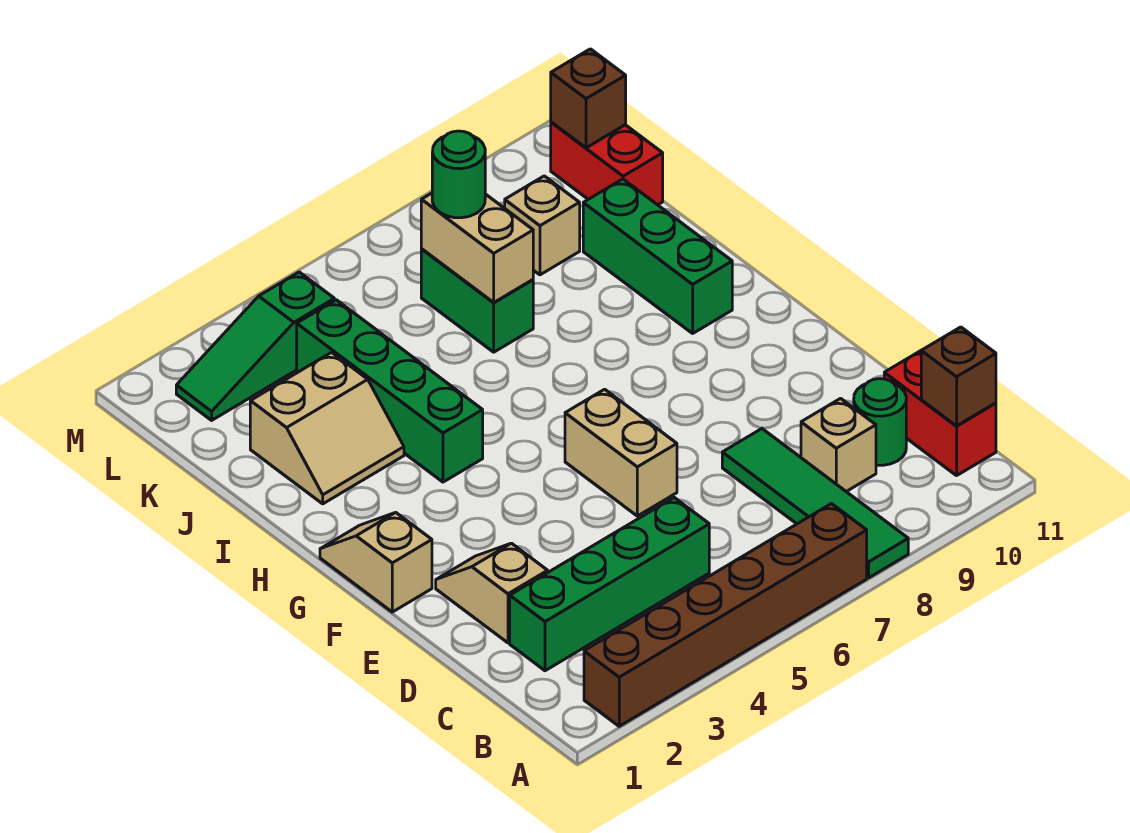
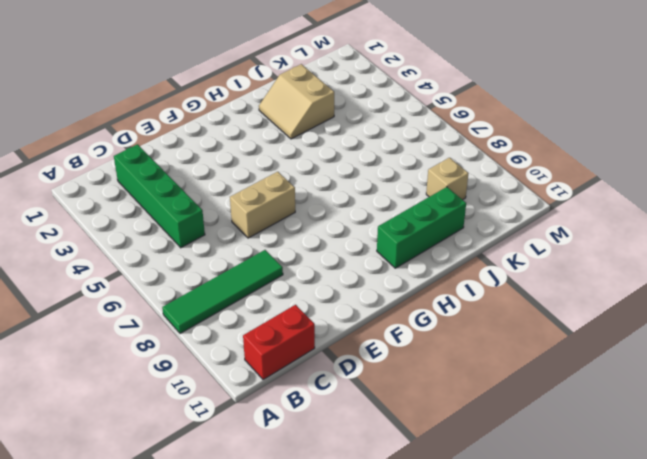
none -> brown 1x6 brick [584,504,867,726]
none -> tan 1x1 brick [801,398,876,492]
none -> green 1x1 round brick [854,379,906,465]

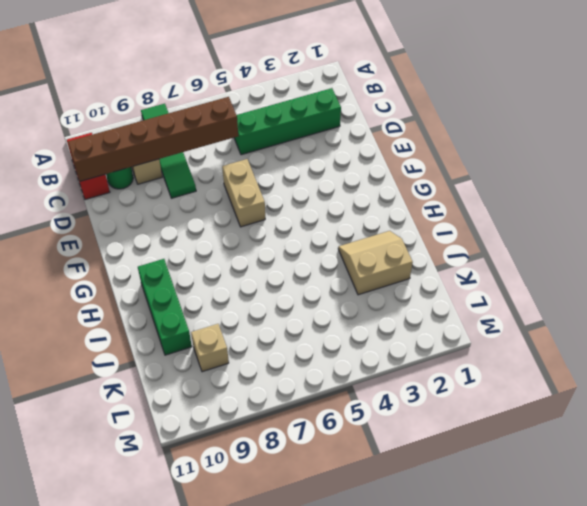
brown 1x6 brick [68,97,238,181] -> brown 1x6 brick moved to [584,504,867,726]
none -> tan 1x2 slope [436,543,548,643]
none -> tan 1x2 slope [320,512,432,612]
none -> green 1x4 brick [297,300,483,482]

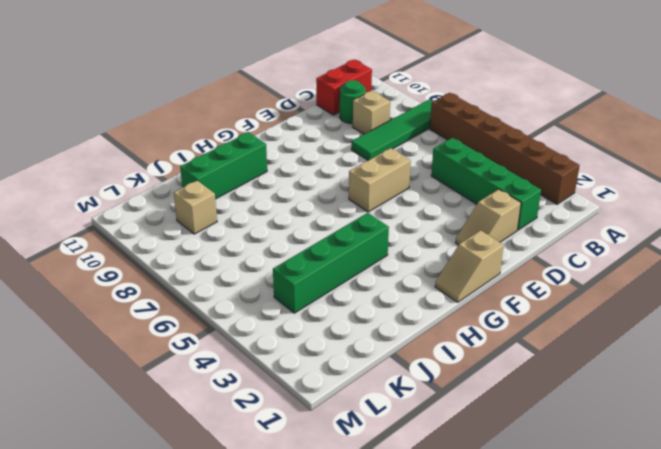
none -> tan 2x2 slope [250,352,404,504]
none -> green 1x2 brick [421,249,533,352]
none -> red 1x2 brick [551,122,663,205]

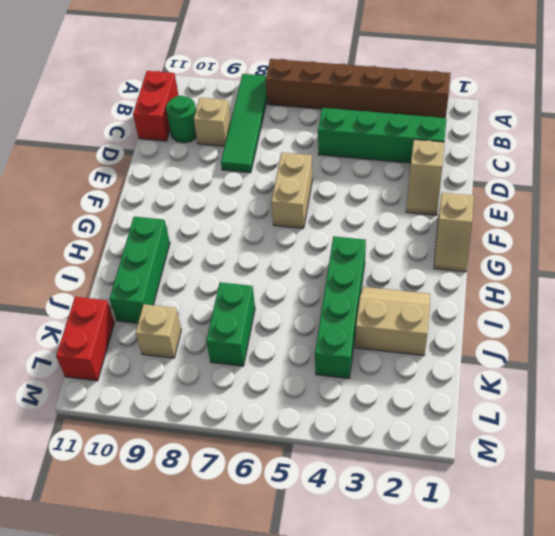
none -> green 1x3 slope [176,272,334,420]
none -> brown 1x1 brick [921,327,996,426]
none -> tan 1x2 brick [421,193,533,303]

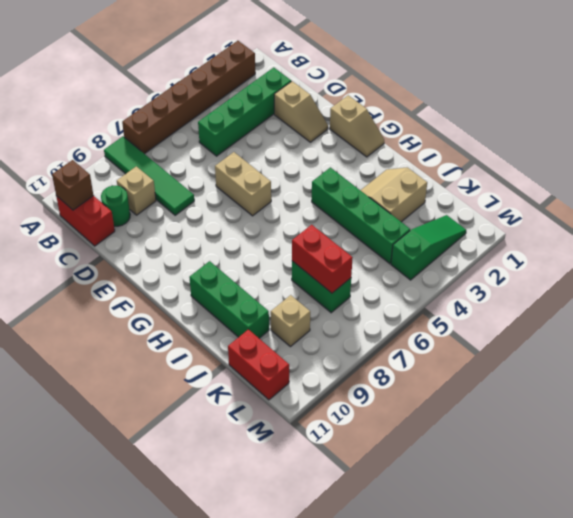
red 1x2 brick [292,225,353,293] -> tan 1x2 brick [421,193,533,303]
none -> brown 1x1 brick [551,49,626,148]
none -> green 1x1 round brick [432,131,485,218]

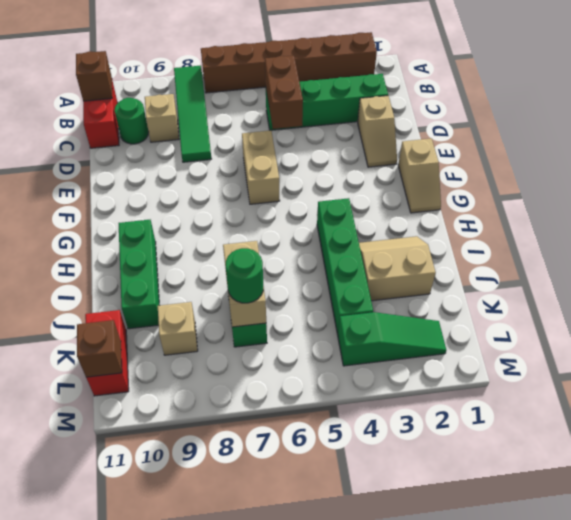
brown 1x2 brick [265,56,303,129] -> none

